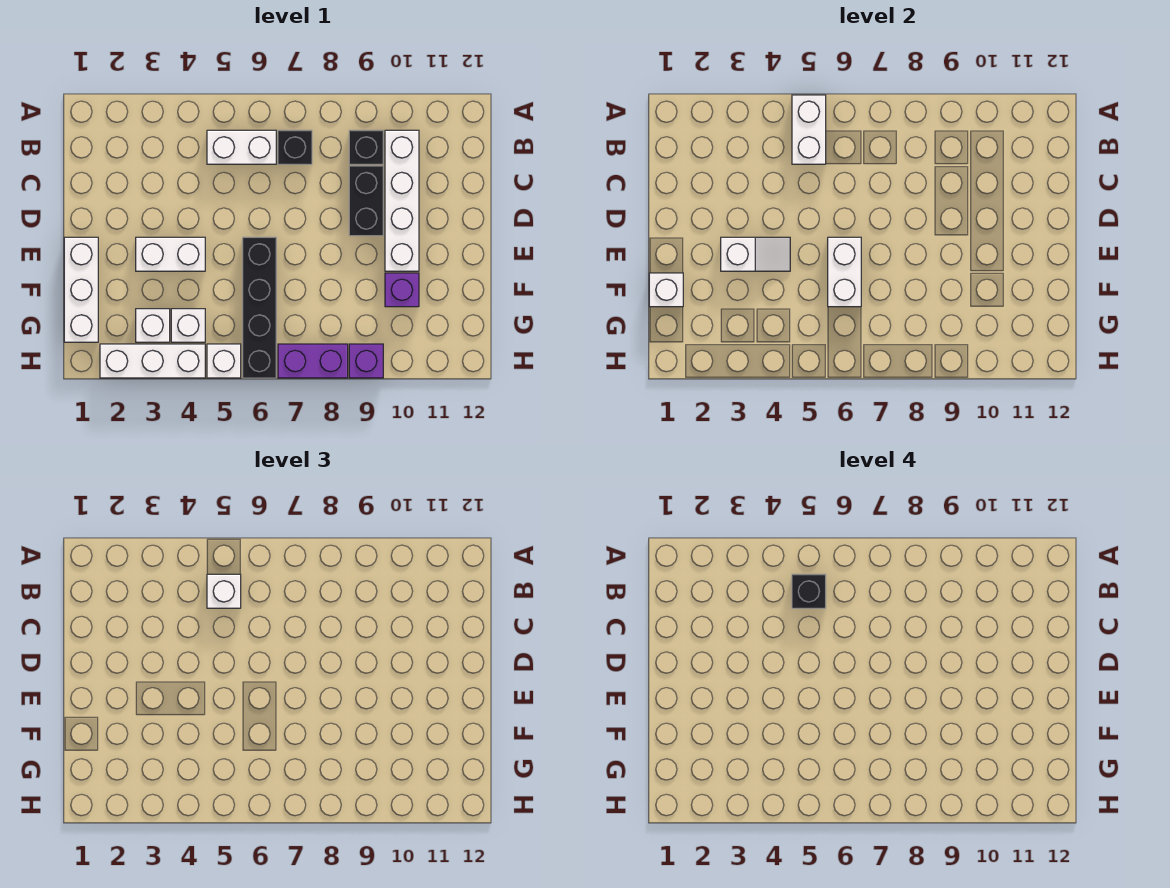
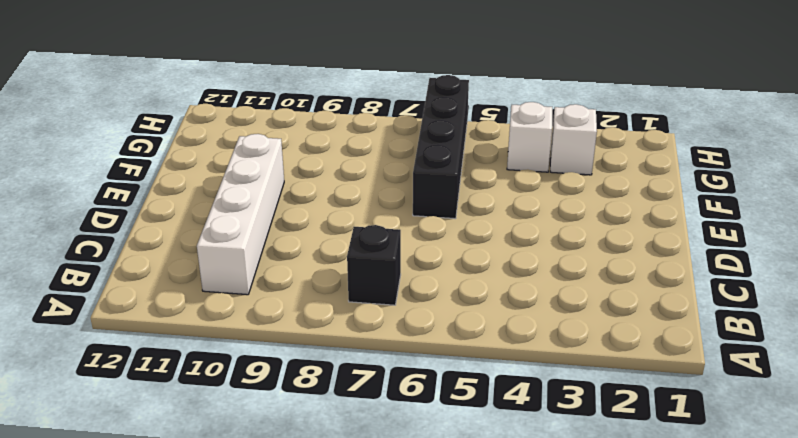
none -> white 1x2 brick [207,130,276,164]
none -> black 1x1 brick [349,130,383,164]
none -> black 1x2 brick [349,166,383,236]

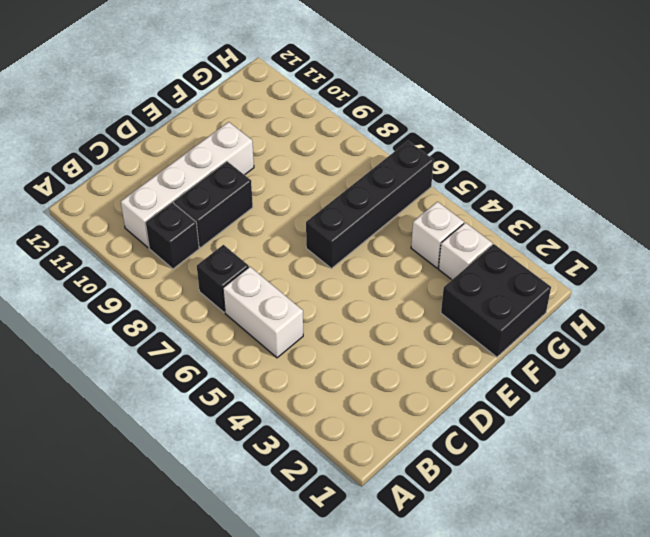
black 2x2 brick [441,244,551,357] -> white 1x3 brick [64,237,98,342]
none -> white 1x2 brick [136,237,205,271]
none -> purple 1x1 brick [385,273,419,307]
none -> white 1x3 brick [100,344,205,378]

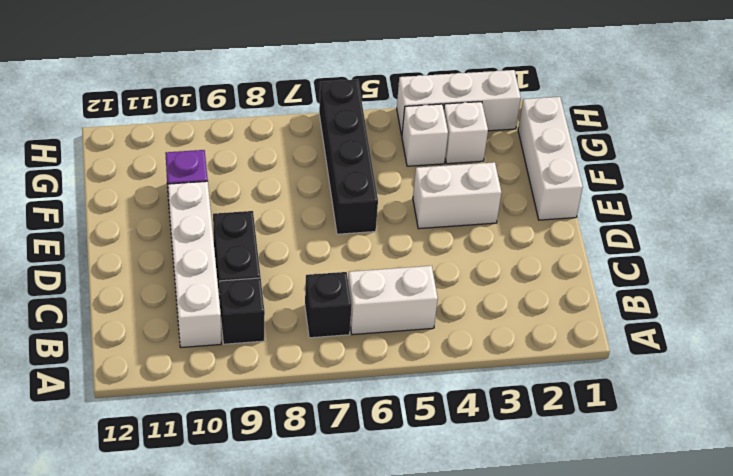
none -> white 1x1 brick [207,344,241,378]
none -> purple 1x2 brick [278,344,348,378]
none -> purple 1x1 brick [349,344,383,378]

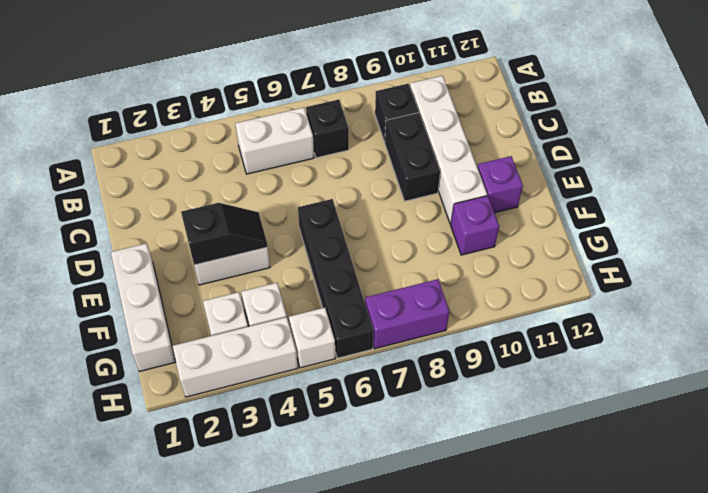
black 1x2 slope [181,203,268,265] -> white 1x2 slope [721,237,790,271]
purple 1x1 brick [477,156,523,213] -> purple 1x1 brick moved to [349,344,383,378]
none -> white 1x2 brick [792,95,826,164]
none -> white 1x2 brick [828,237,861,307]
none -> white 1x1 brick [649,273,683,307]

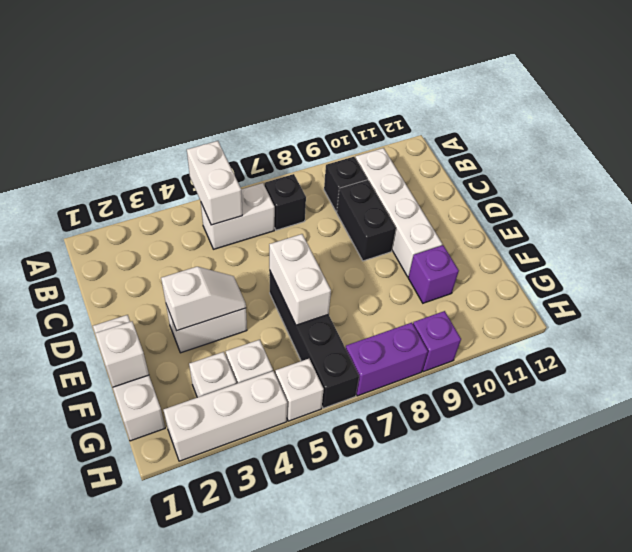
none -> white 1x1 brick [207,574,241,608]
none -> black 1x1 brick [792,574,826,608]

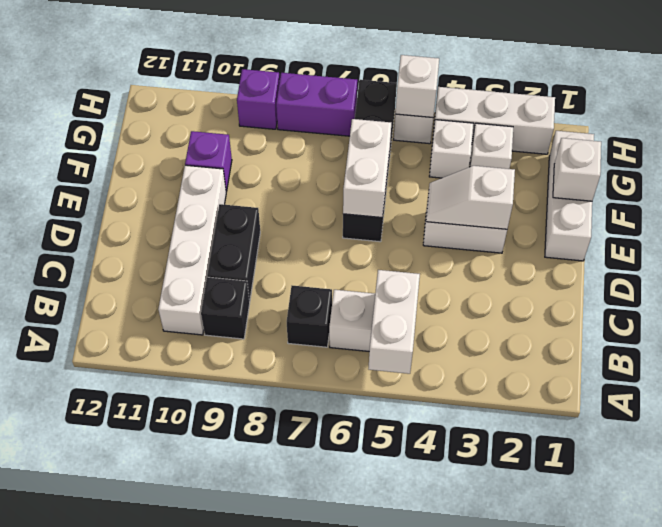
white 1x1 brick [395,55,439,118] -> white 1x1 brick moved to [207,574,241,608]
none -> black 1x1 brick [792,574,826,608]

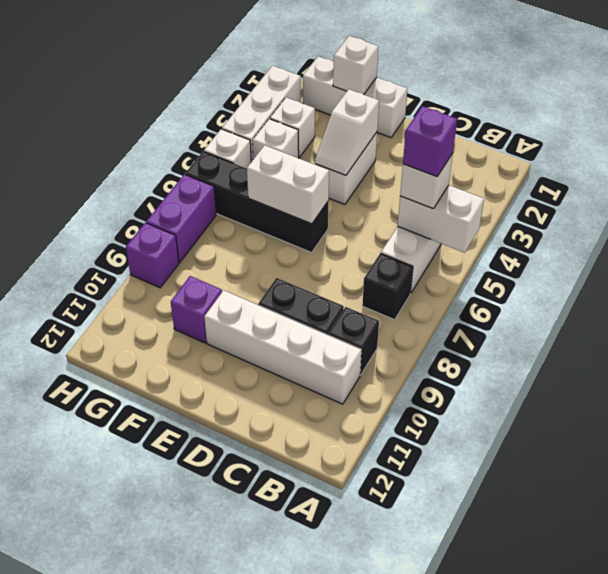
purple 1x1 brick [403,106,457,177] -> black 1x1 brick [792,574,826,608]

